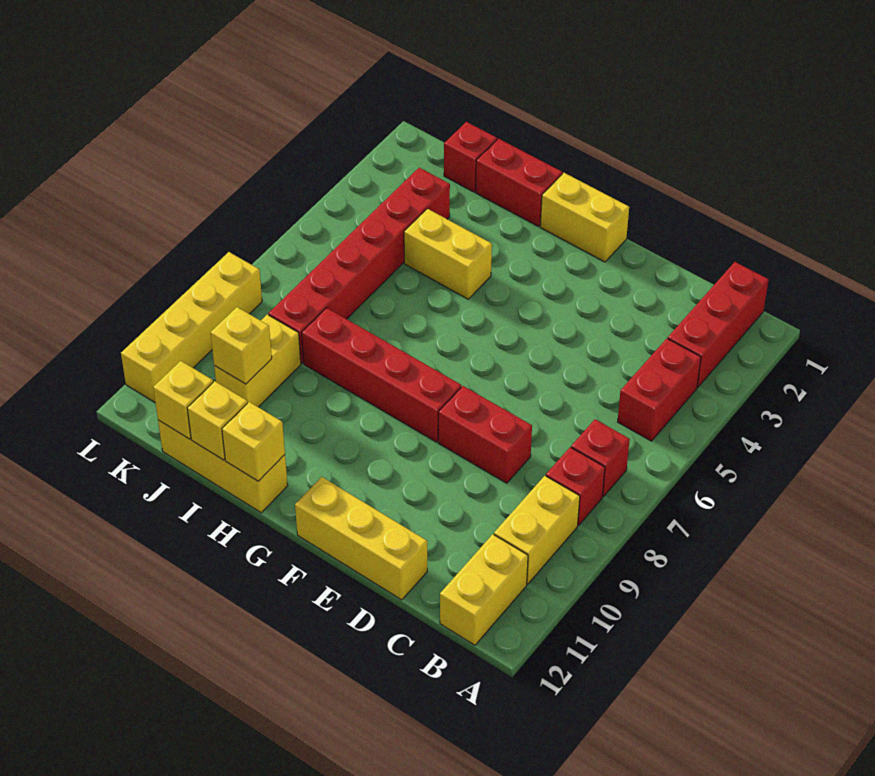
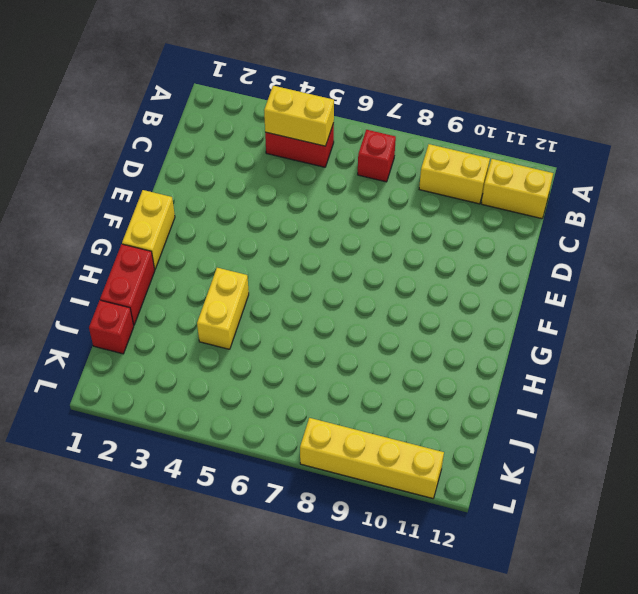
yellow 1x2 brick [264,86,334,146] -> yellow 1x2 brick moved to [214,315,301,407]
none -> red 1x3 brick [668,262,769,387]
none -> red 1x1 brick [546,447,605,525]
none -> red 1x2 brick [438,386,532,483]

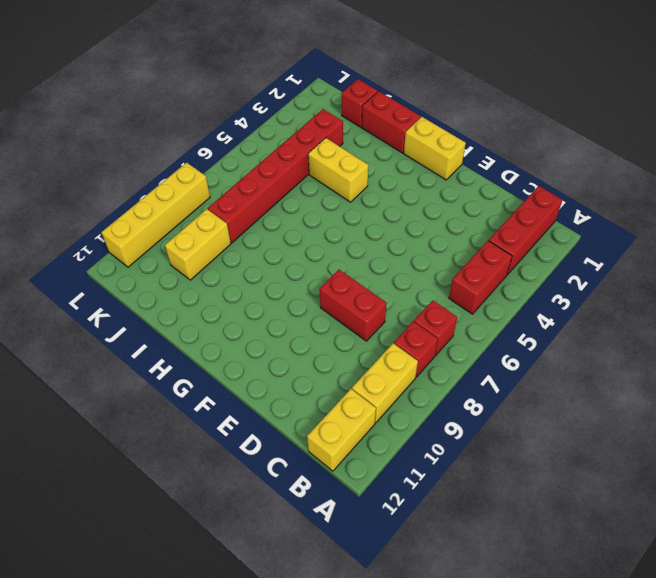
none -> yellow 1x3 brick [295,477,427,600]
none -> red 1x4 brick [302,308,461,442]
none -> yellow 1x3 brick [158,420,288,513]

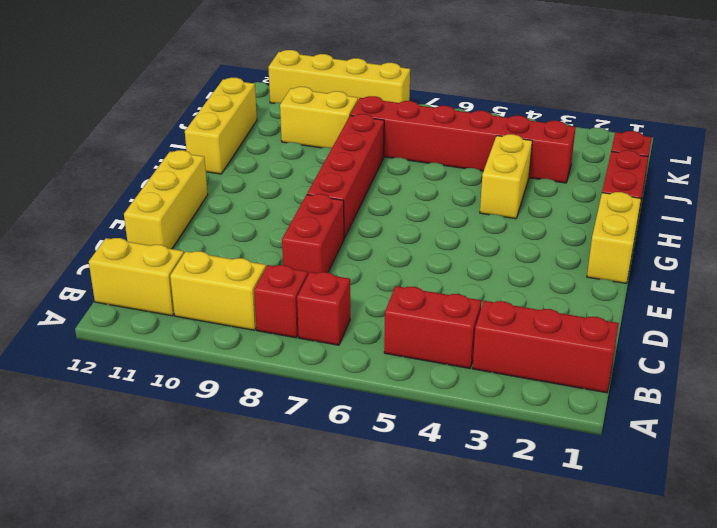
none -> yellow 1x1 brick [222,402,285,481]
none -> yellow 1x1 brick [187,381,248,460]
none -> yellow 1x1 brick [210,307,272,384]

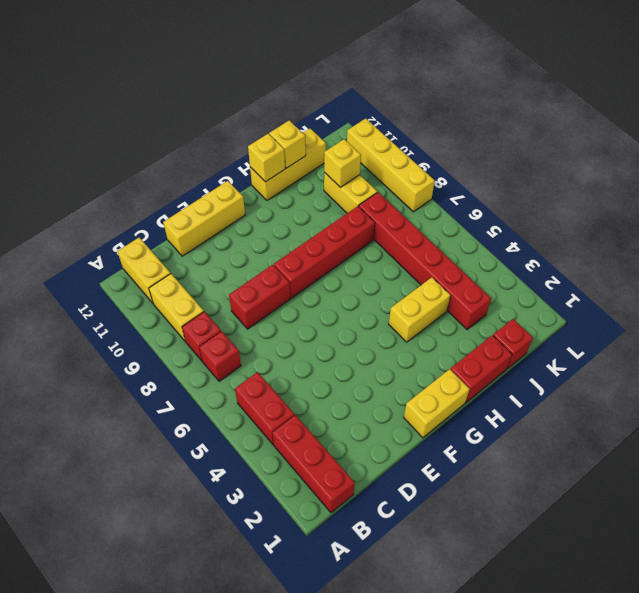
none -> yellow 1x1 brick [153,361,213,439]

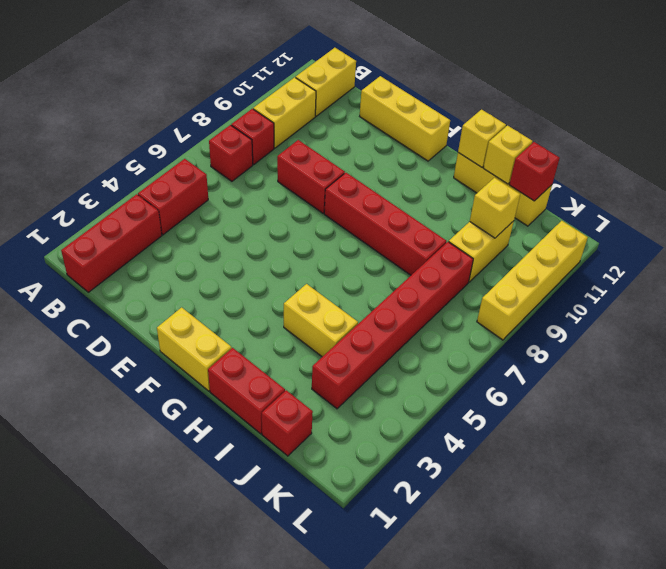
red 1x1 brick [509,142,560,201] -> yellow 1x1 brick [153,361,213,439]

